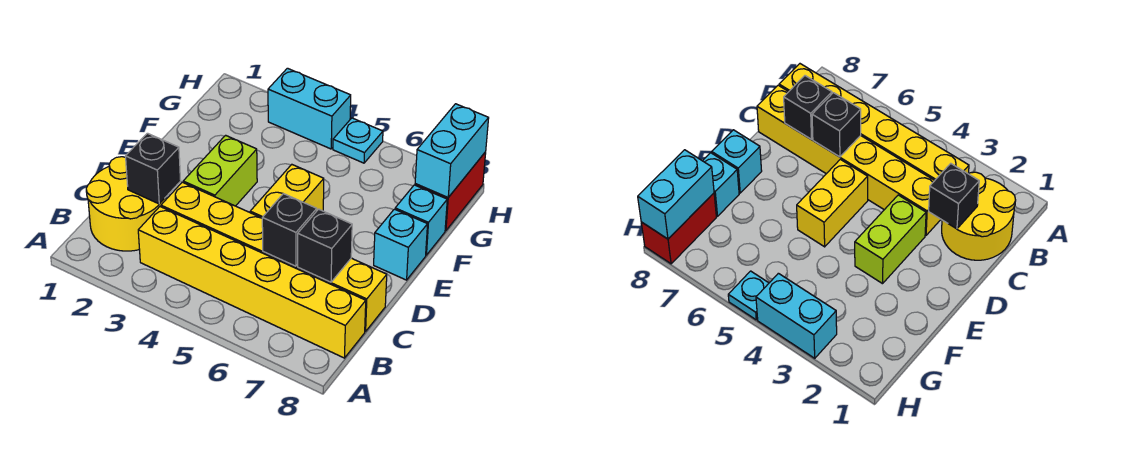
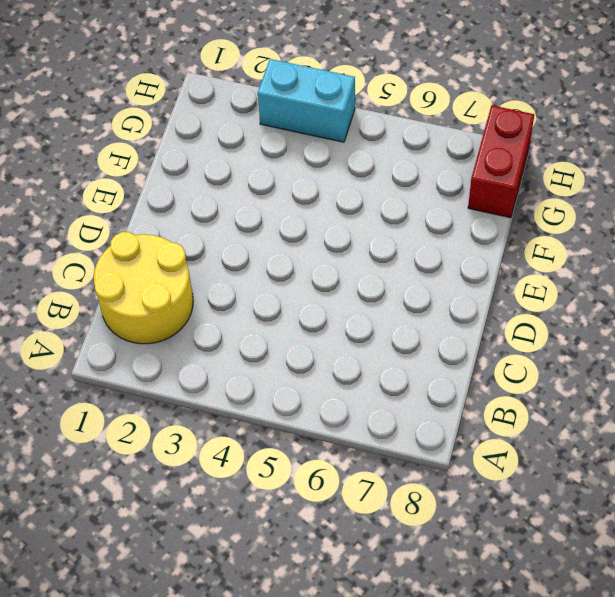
none -> yellow 1x6 brick [138,207,366,358]
none -> yellow 1x6 brick [161,182,387,332]
none -> lime 1x2 brick [183,135,257,206]

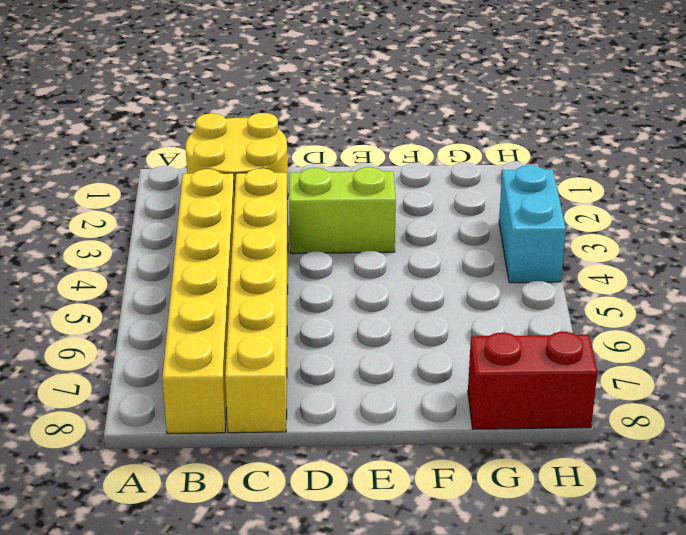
none -> yellow 1x2 brick [250,165,324,218]
none -> cyan 1x1 brick [374,209,428,280]
none -> cyan 1x1 brick [395,185,447,255]

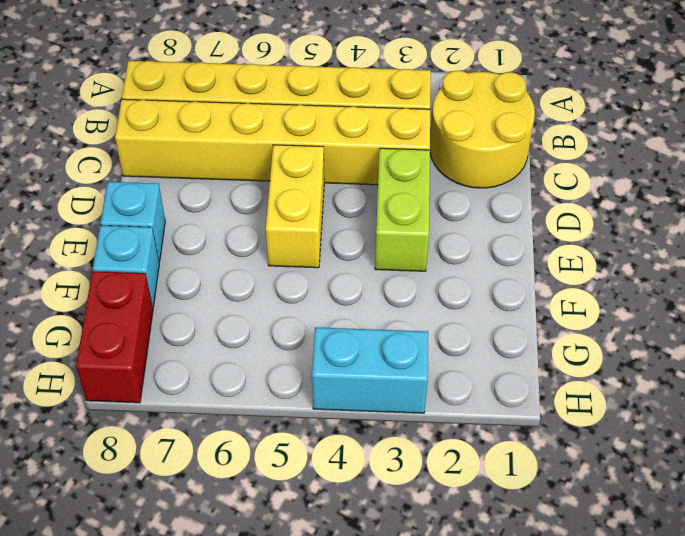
none -> cyan 1x1 plate [333,118,383,163]
none -> black 1x1 brick [126,133,181,204]
none -> black 1x1 brick [262,194,317,266]

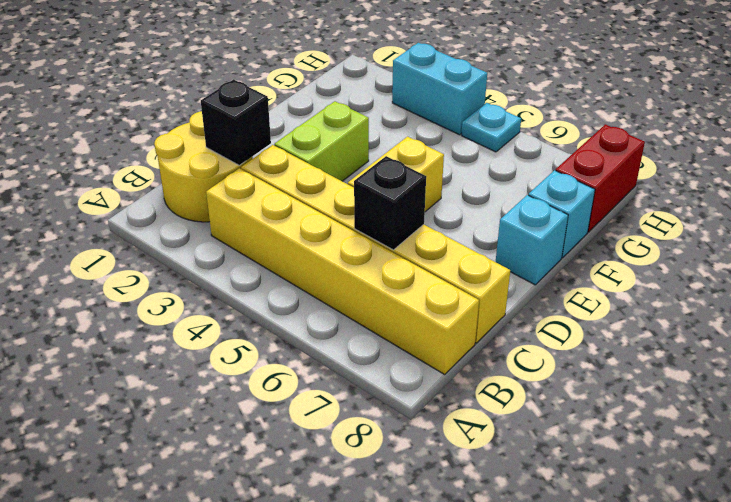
none -> black 1x1 brick [298,209,352,282]
none -> cyan 1x2 brick [415,104,489,197]

